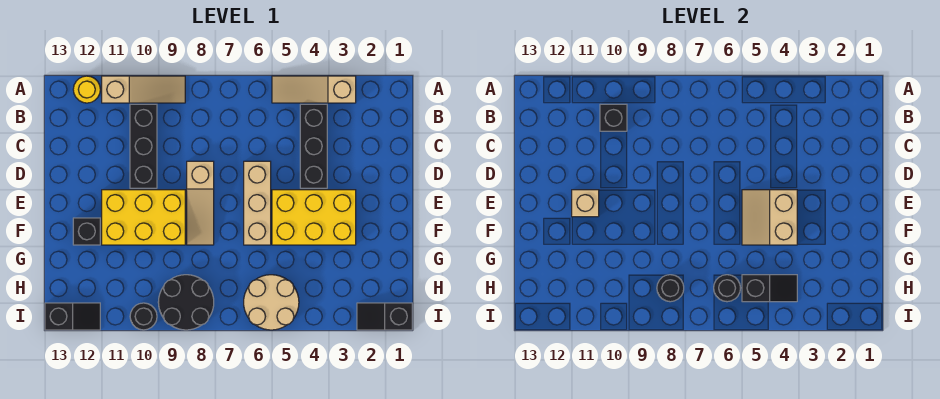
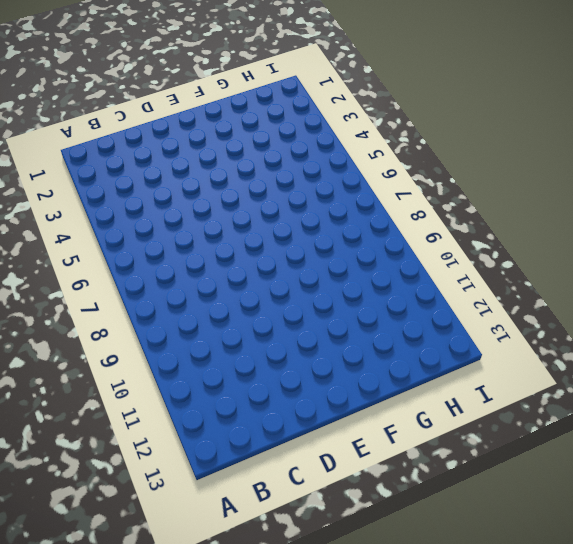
none -> tan 1x3 slope [272,76,356,103]
none -> tan 1x3 slope [102,76,185,103]
none -> yellow 1x1 round brick [73,76,100,103]

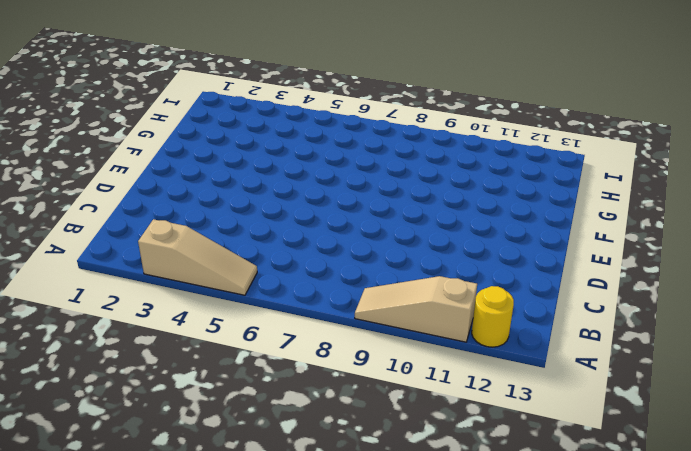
none -> black 1x3 brick [300,104,327,188]
none -> black 1x3 brick [130,104,157,188]
none -> tan 1x3 brick [244,161,271,245]

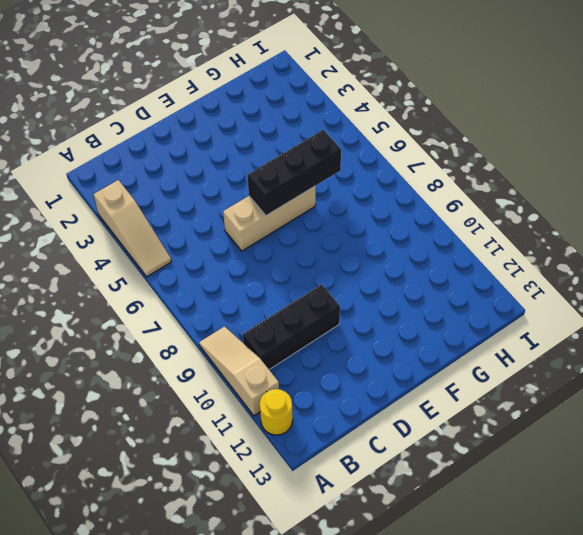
black 1x3 brick [247,130,341,216] -> black 1x3 brick moved to [300,104,327,188]
none -> tan 1x3 slope [187,161,214,245]
none -> yellow 2x3 brick [272,190,356,245]
none -> yellow 2x3 brick [102,190,185,245]

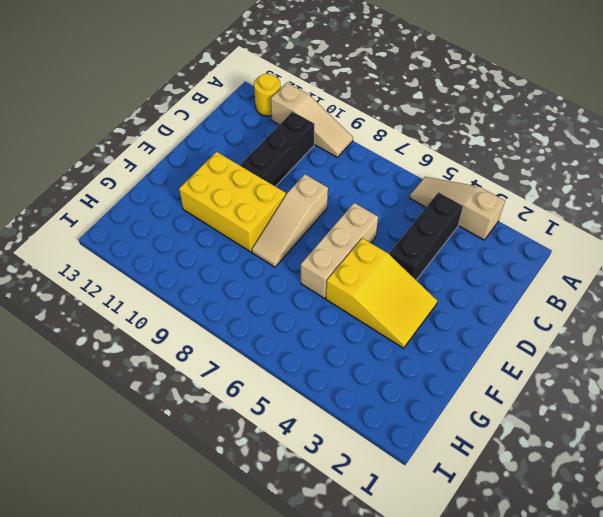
yellow 2x3 slope [326,238,437,348] -> yellow 2x3 brick [272,190,356,245]
none -> black 1x1 brick [73,218,100,245]
none -> tan 2x2 round brick [244,275,299,330]
none -> black 2x2 round brick [158,275,214,330]

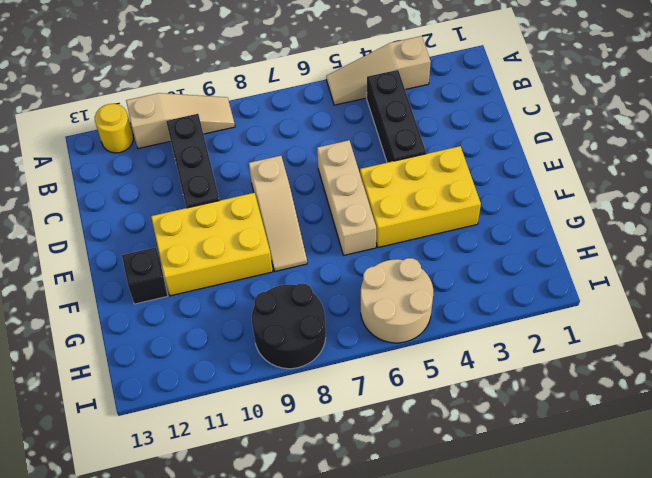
none -> black 1x2 slope [357,303,412,330]
none -> black 1x1 round brick [130,303,157,330]
none -> black 1x2 slope [45,303,100,330]

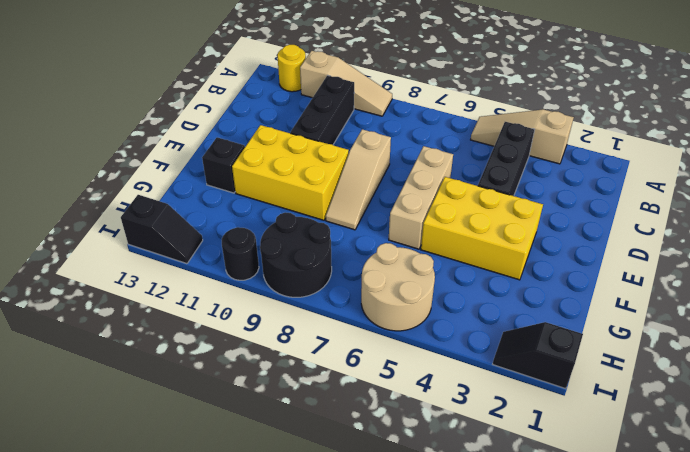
none -> black 1x1 brick [600,104,627,131]
none -> tan 2x2 slope [742,190,797,245]
none -> tan 1x1 brick [572,190,599,217]

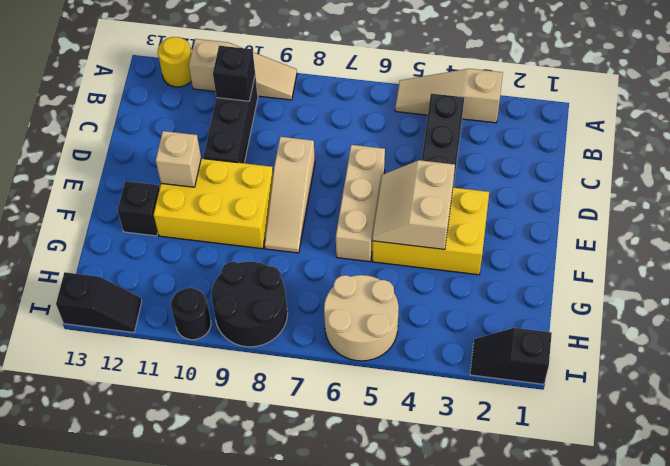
none -> black 1x2 slope [742,275,797,302]
none -> black 1x1 round brick [714,275,740,302]
none -> black 1x1 round brick [657,275,684,302]

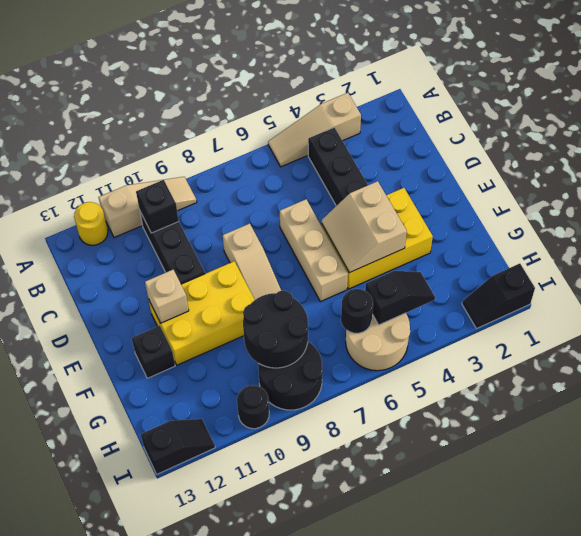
black 2x2 round brick [243,290,308,368] -> black 1x1 round brick [657,275,684,302]

